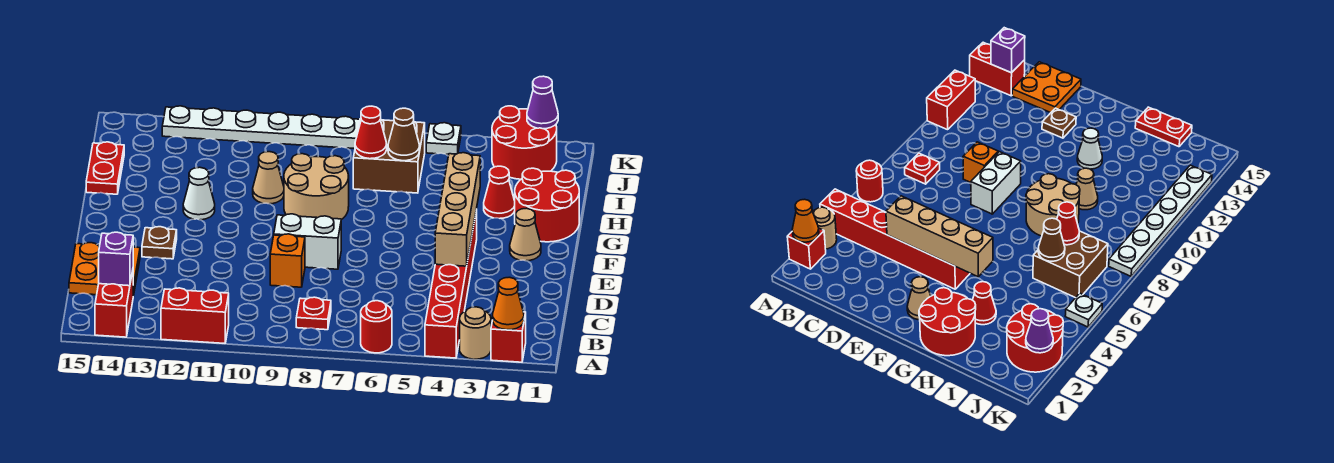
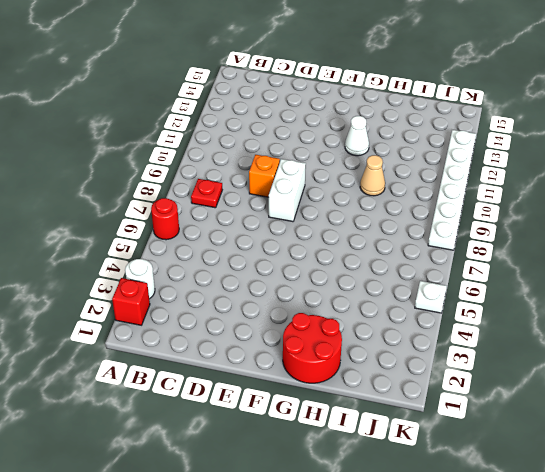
white 1x1 round brick [125,259,155,299] -> tan 1x1 round brick [460,307,491,359]
none -> red 1x6 brick [425,209,477,358]
none -> red 1x2 brick [161,288,229,343]
none -> red 1x2 brick [95,271,133,337]

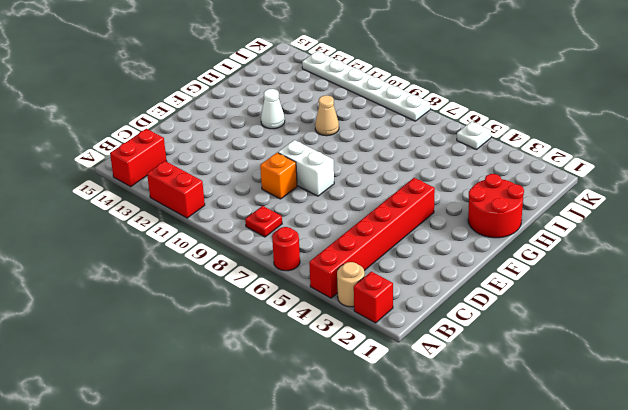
none -> orange 2x2 plate [69,243,140,296]
none -> brown 1x1 plate [142,227,177,259]
none -> tan 1x1 cone [510,208,541,261]

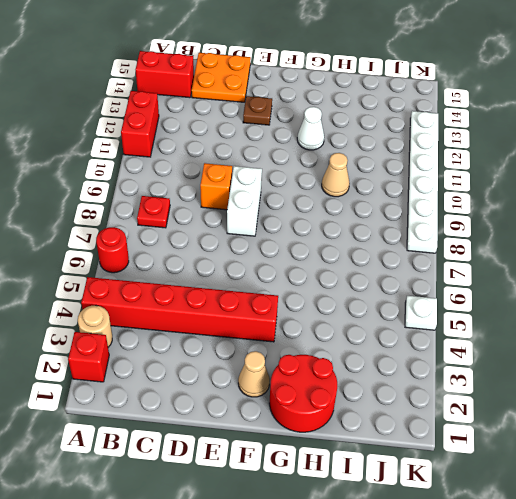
none -> tan 2x2 round brick [284,154,349,220]
none -> red 1x1 cone [484,166,515,218]
none -> red 1x2 plate [86,142,124,194]

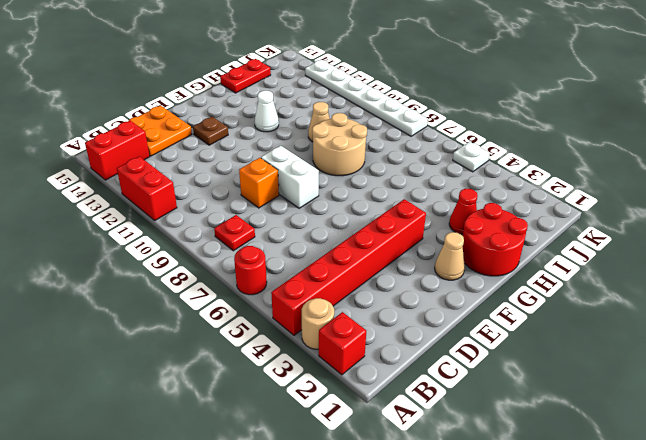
none -> brown 2x2 brick [353,119,425,193]
none -> red 2x2 round brick [492,106,557,179]
none -> orange 1x1 cone [493,277,524,330]

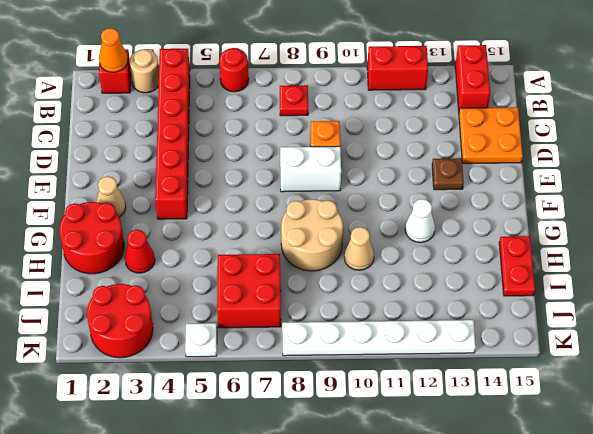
red 2x2 brick [217,254,281,328] -> brown 2x2 brick [353,119,425,193]
none -> purple 1x1 brick [99,232,133,286]
none -> tan 1x4 brick [435,153,480,266]
none -> brown 1x1 cone [388,108,419,161]

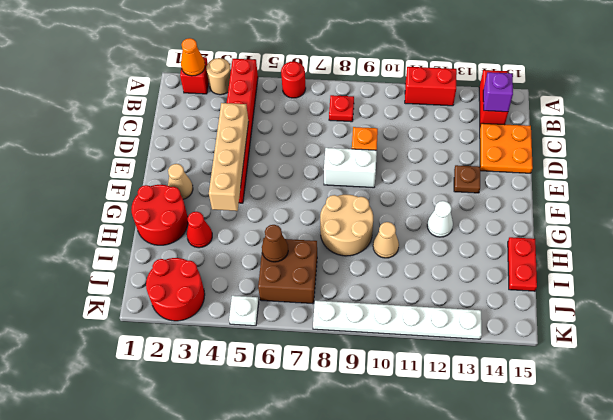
none -> red 1x1 cone [355,106,387,159]
none -> purple 1x1 cone [527,76,558,129]

